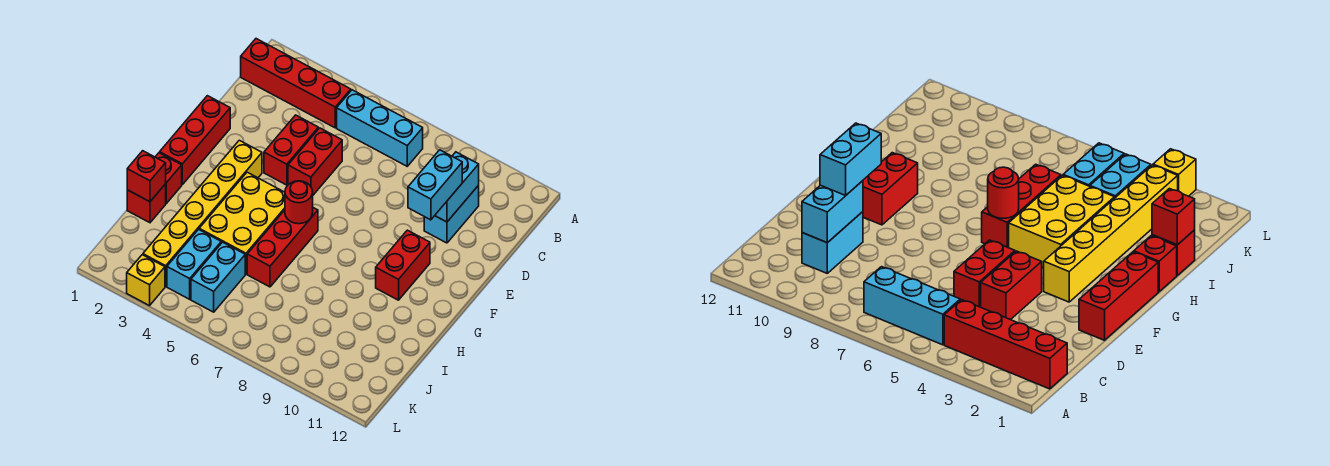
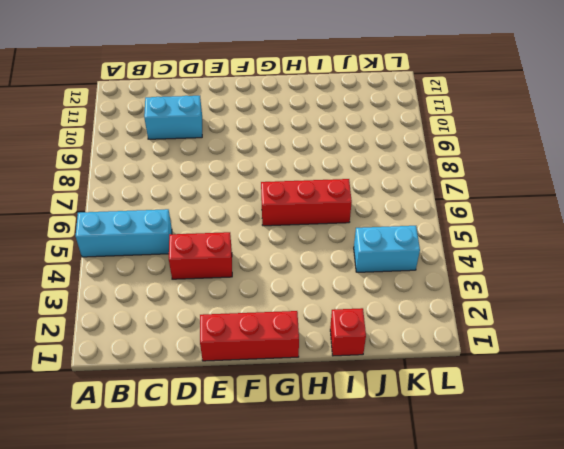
cyan 1x3 brick [76,209,172,257] -> cyan 1x3 brick turned to [337,90,423,166]
none -> red 1x4 brick [241,39,351,128]
none -> red 1x2 brick [288,128,342,195]
none -> yellow 1x6 brick [143,140,262,286]

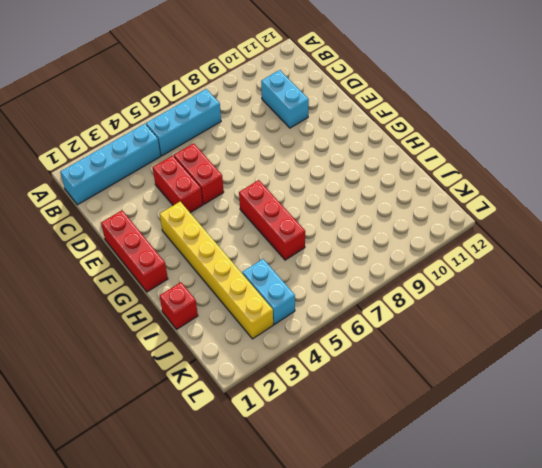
cyan 1x4 brick [60,124,161,205] -> red 1x4 brick [241,39,351,128]
none -> red 1x2 brick [376,230,430,300]
none -> yellow 2x3 brick [199,172,285,274]
none -> red 1x1 brick [156,153,182,204]

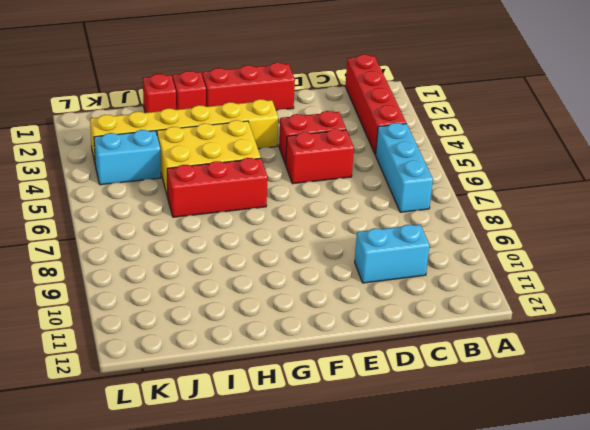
none -> red 1x2 brick [376,230,430,300]
none -> cyan 1x2 brick [191,242,245,312]
none -> yellow 1x1 brick [127,255,165,306]

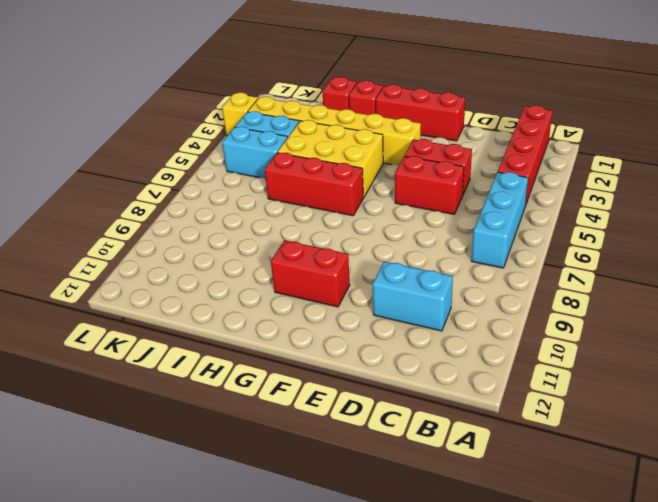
none -> cyan 1x2 brick [435,152,479,222]
none -> red 1x1 round brick [285,181,313,224]
none -> red 1x1 brick [127,151,166,202]

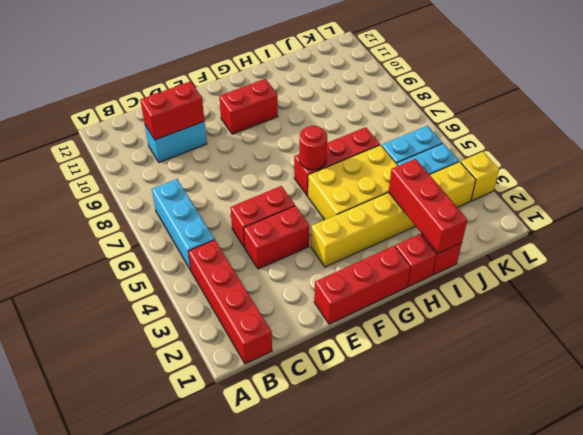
red 1x2 brick [140,81,204,140] -> cyan 1x2 brick [435,152,479,222]
red 1x3 brick [389,159,468,253] -> red 1x1 brick [127,151,166,202]
none -> cyan 1x2 brick [408,150,462,220]

